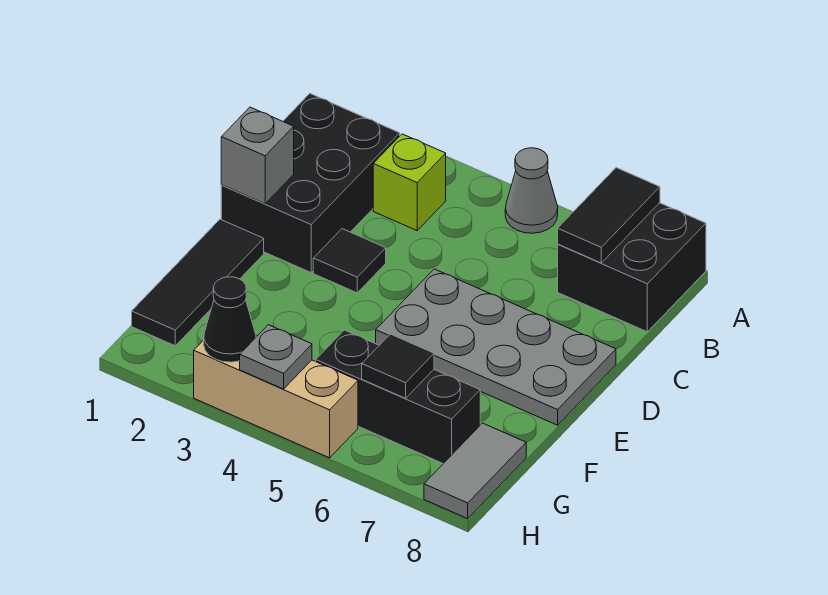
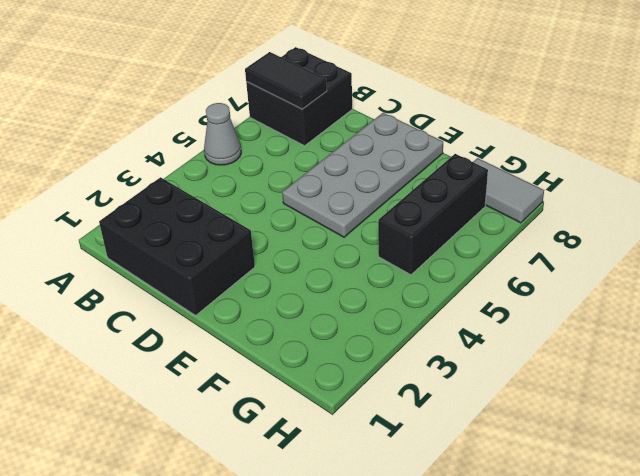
none -> lime 1x1 brick [373,134,446,231]
none -> black 1x1 tile [313,229,386,293]
none -> black 1x3 tile [132,219,264,346]

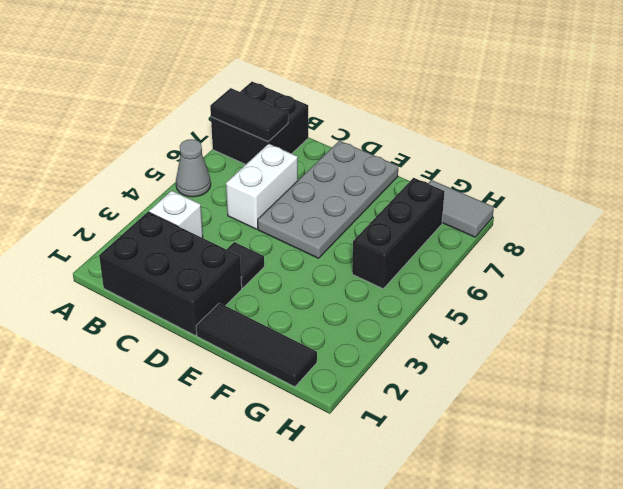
white 1x1 brick [149,191,203,238] -> lime 1x1 brick [373,134,446,231]
white 1x2 brick [226,144,298,229] -> none
none -> tan 1x3 brick [194,336,358,458]
none -> grey 1x1 brick [221,107,294,204]
none -> black 1x1 tile [362,334,434,398]

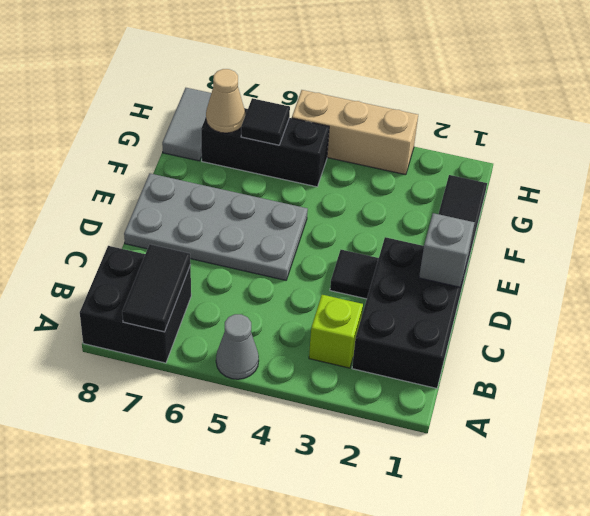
tan 1x1 cone [206,69,245,133] -> none
none -> black 1x1 cone [204,277,256,362]
none -> grey 1x1 plate [240,325,312,389]

